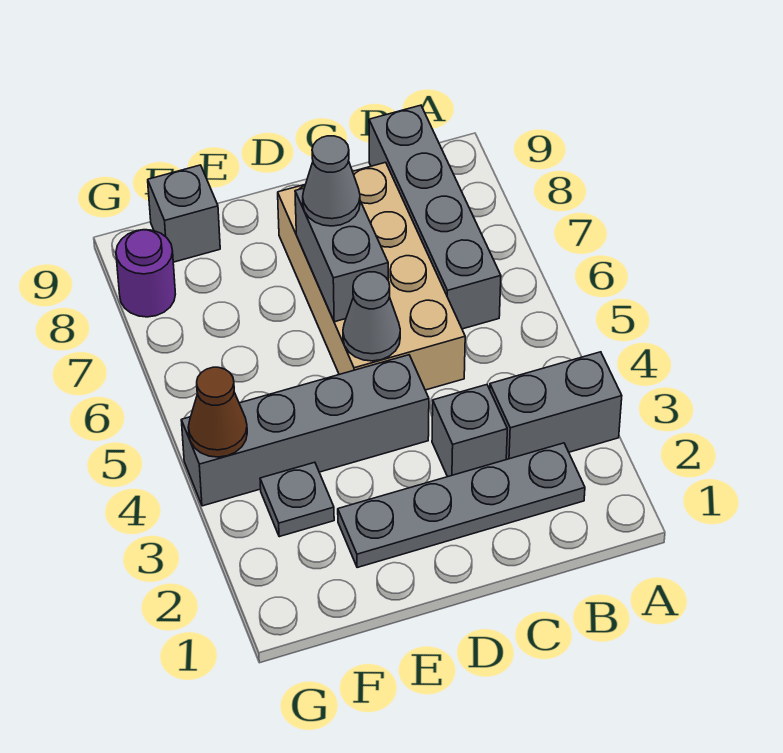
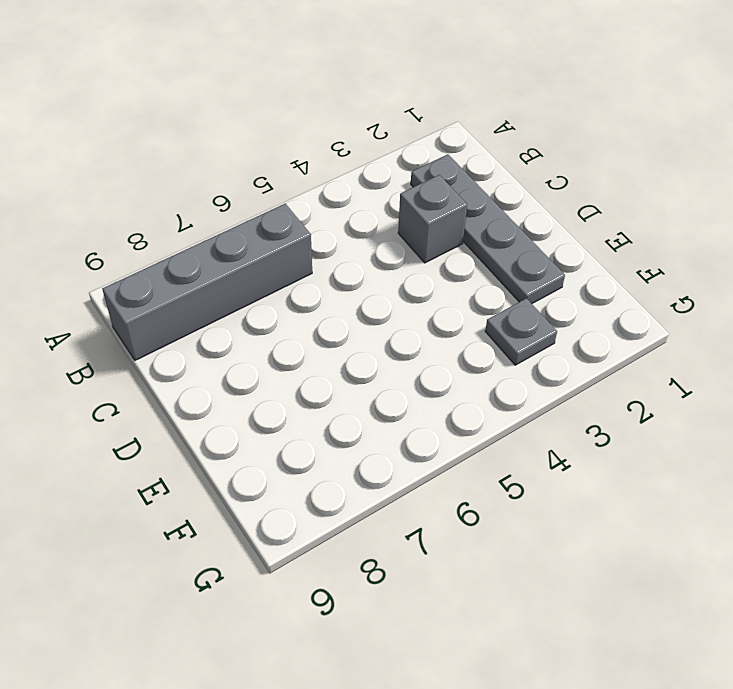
none -> grey 1x2 brick [490,352,622,460]
none -> tan 2x4 brick [278,162,465,390]
none -> grey 1x4 brick [181,355,429,506]

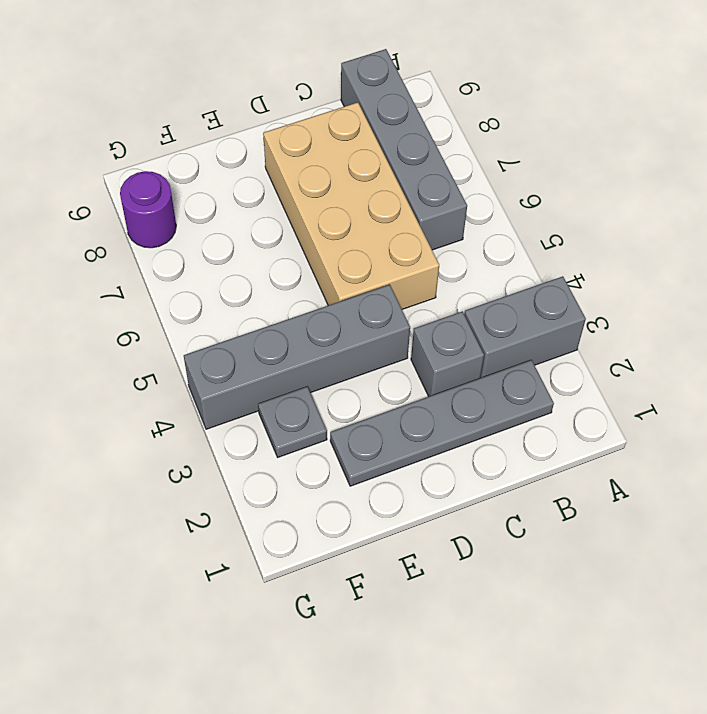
none -> grey 1x1 brick [148,165,220,262]
none -> grey 1x1 cone [343,272,400,361]
none -> grey 1x2 brick [295,188,388,322]

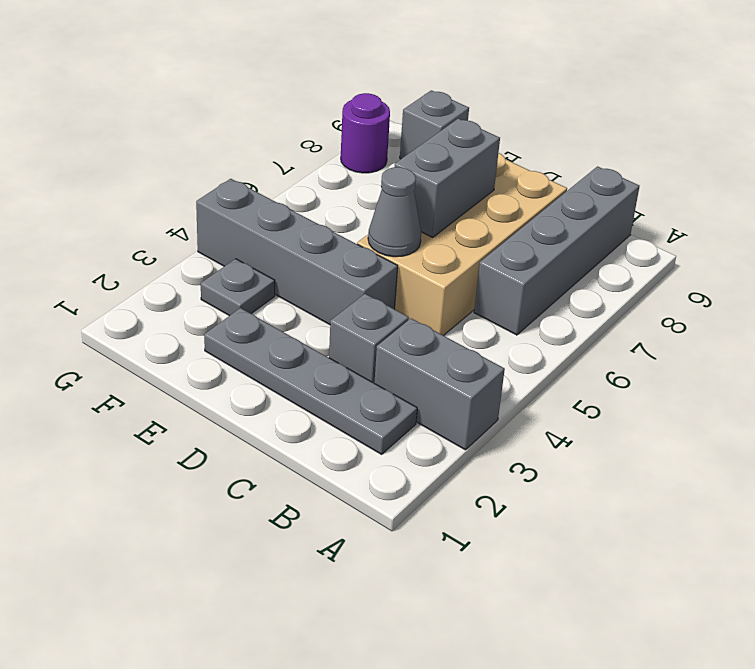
none -> brown 1x1 cone [188,367,247,457]
none -> grey 1x1 cone [303,136,360,226]

